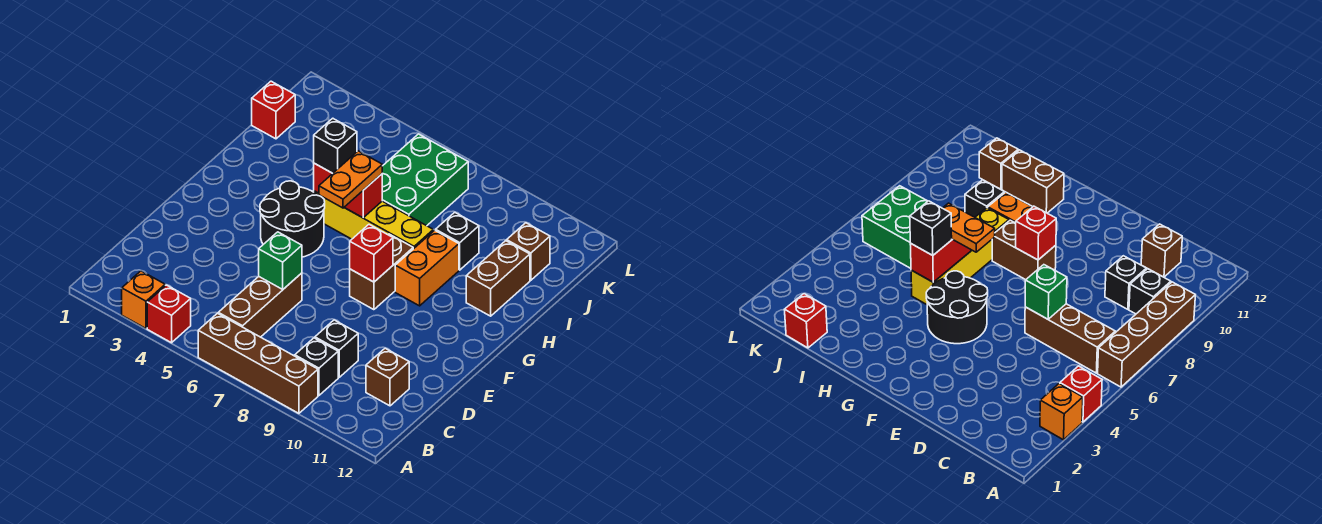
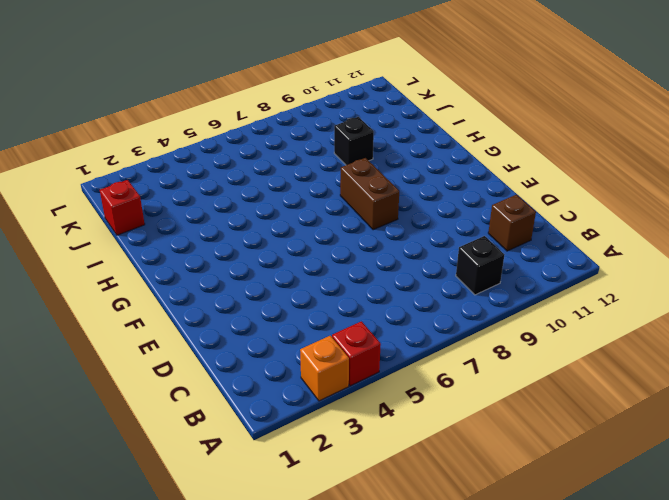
none -> brown 1x4 brick [198,313,318,413]
none -> brown 1x3 brick [218,273,302,337]
none -> black 1x1 brick [315,320,358,377]

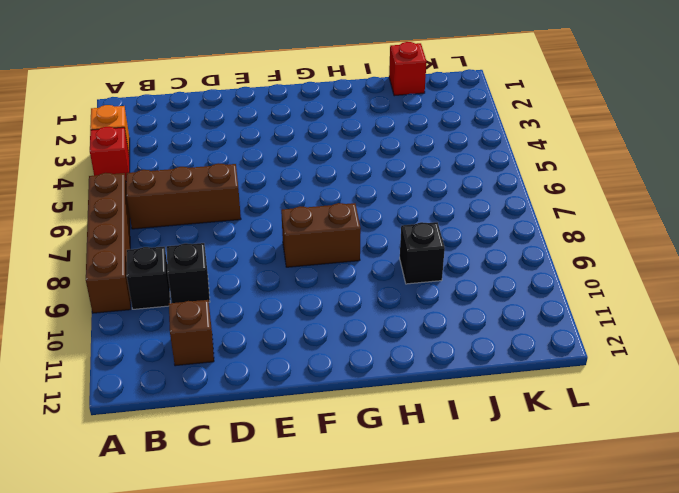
none -> black 2x2 round brick [260,181,325,257]
none -> orange 1x2 brick [395,230,459,306]
none -> yellow 1x4 brick [314,191,433,249]

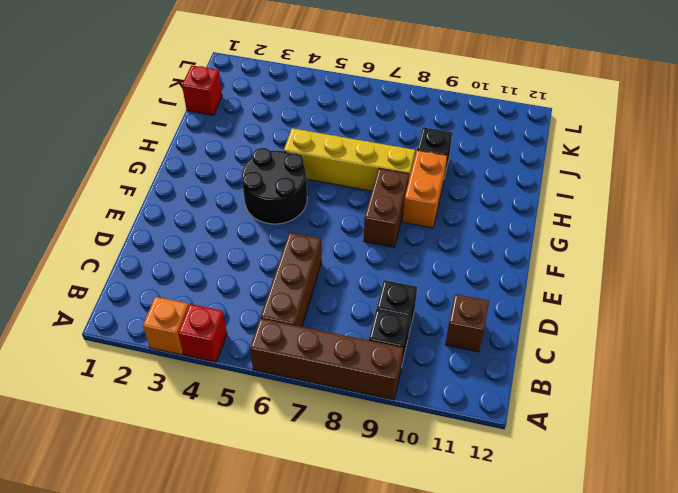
none -> brown 1x2 brick [466,241,530,316]
none -> green 2x3 brick [382,134,468,226]
none -> brown 1x1 brick [507,223,550,280]

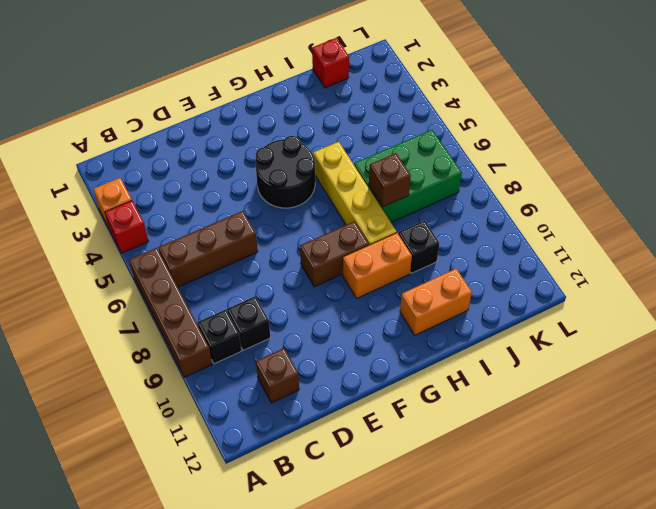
orange 1x2 brick [400,269,472,335] -> brown 1x2 brick [466,241,530,316]
brown 1x1 brick [369,153,411,207] -> brown 1x1 brick moved to [507,223,550,280]
none -> green 1x1 brick [259,232,302,289]
none -> red 1x1 brick [350,225,393,282]
none -> red 1x2 brick [314,163,382,218]

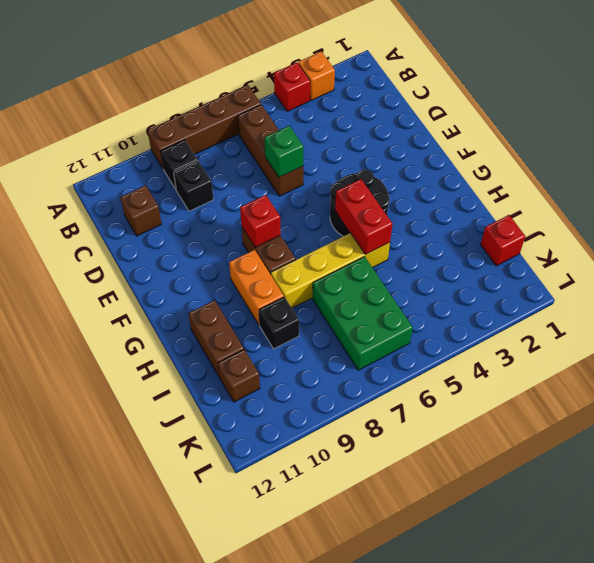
red 1x2 brick [335,179,392,254] -> red 1x2 brick turned to [314,163,382,218]
none -> orange 1x2 plate [319,151,382,208]
none -> black 1x1 brick [314,118,357,173]

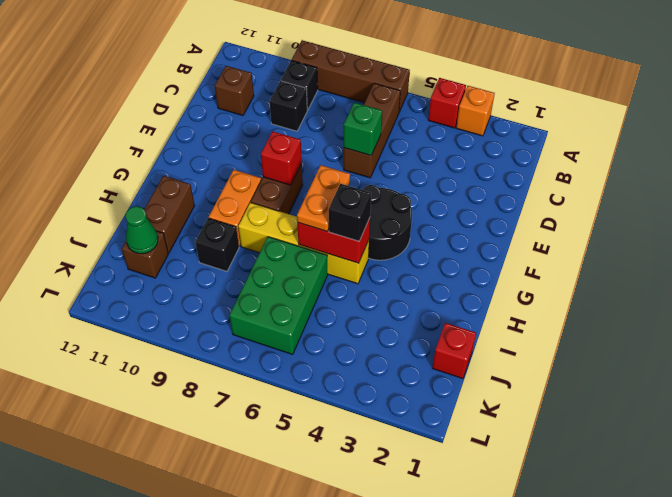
green 1x1 cone [125,206,158,254] -> none

